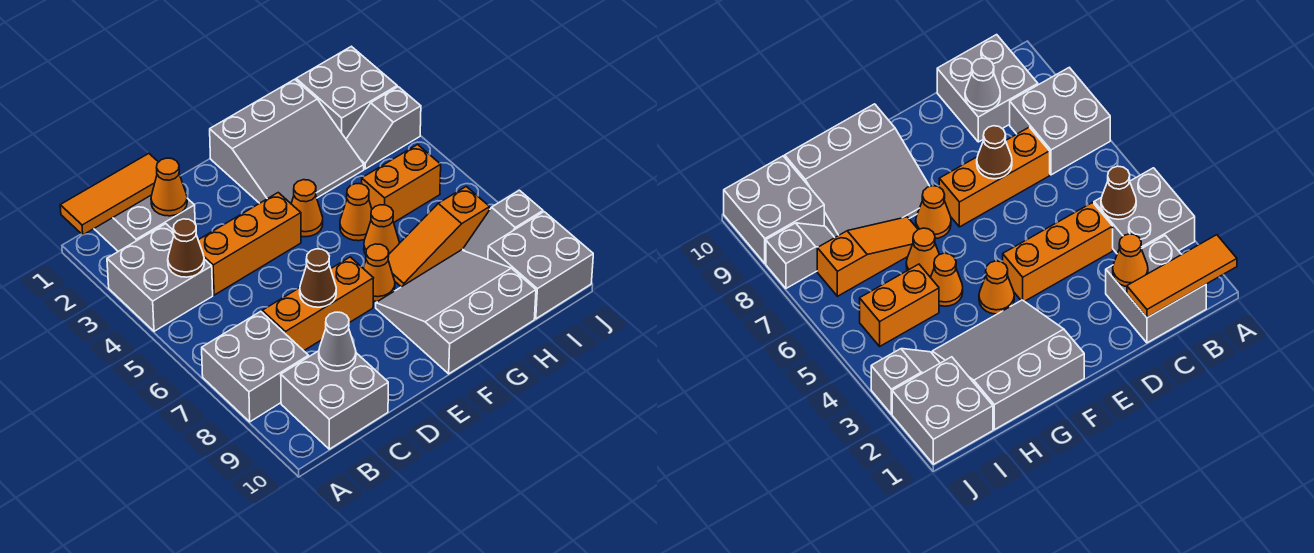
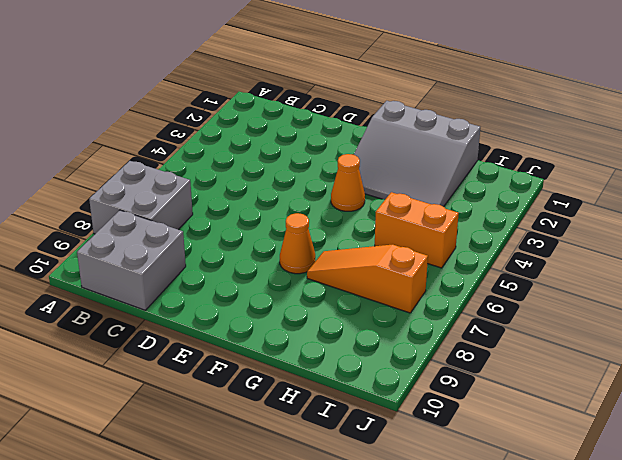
none -> grey 2x2 brick [107,224,213,331]
none -> grey 2x2 brick [94,195,195,251]
none -> orange 1x3 brick [198,193,301,295]

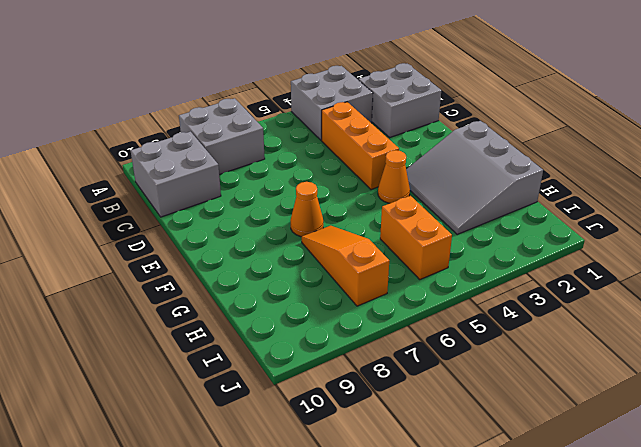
none -> orange 1x3 brick [262,257,373,351]
none -> grey 3x3 slope [376,250,536,374]
none -> orange 1x1 cone [340,184,372,241]

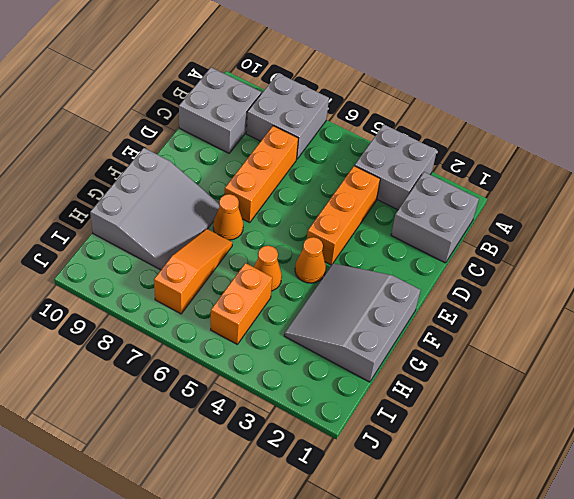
none -> orange 1x1 cone [364,205,399,254]
none -> grey 2x2 brick [296,46,397,139]
none -> grey 1x2 slope [346,87,421,169]

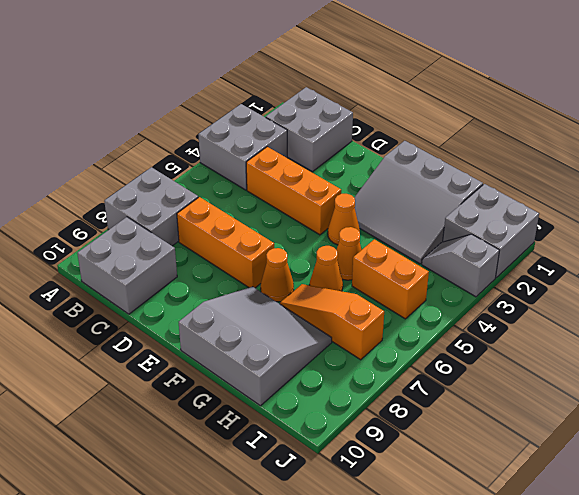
none -> grey 1x2 slope [463,190,543,259]
none -> grey 2x2 brick [488,212,593,319]
none -> orange 1x3 tile [60,154,158,235]

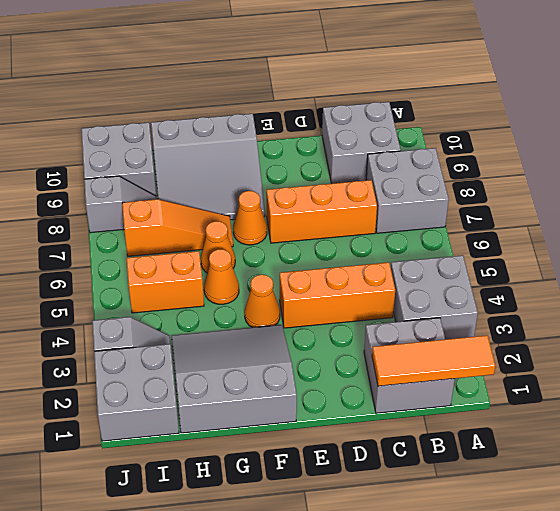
none -> brown 1x1 cone [168,219,204,277]
none -> orange 1x1 cone [151,158,187,216]
none -> grey 1x1 cone [319,312,356,371]

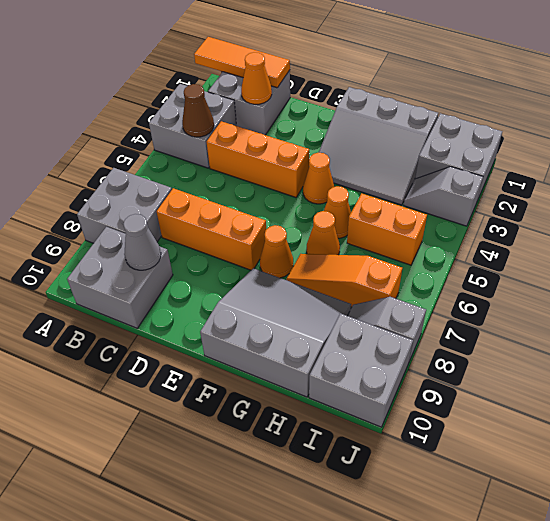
none -> brown 1x1 cone [300,249,336,307]

